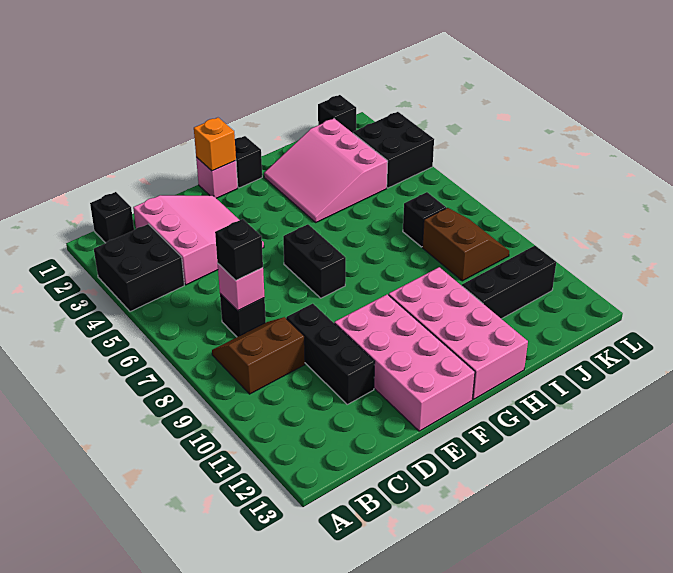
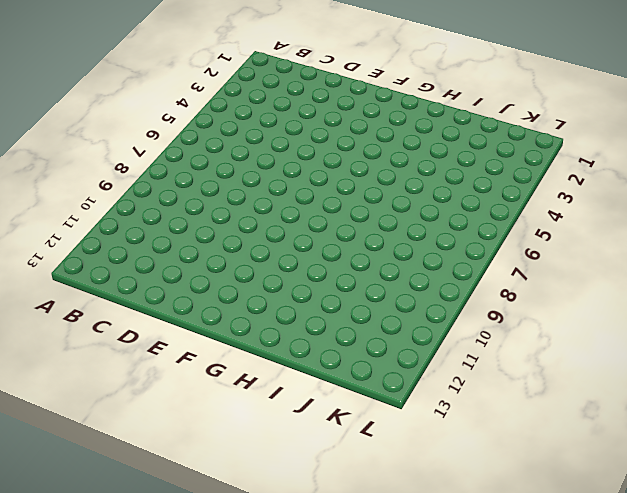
none -> black 2x2 brick [94,224,184,312]
none -> black 1x1 brick [90,192,134,243]
none -> brown 2x2 slope [212,317,305,394]

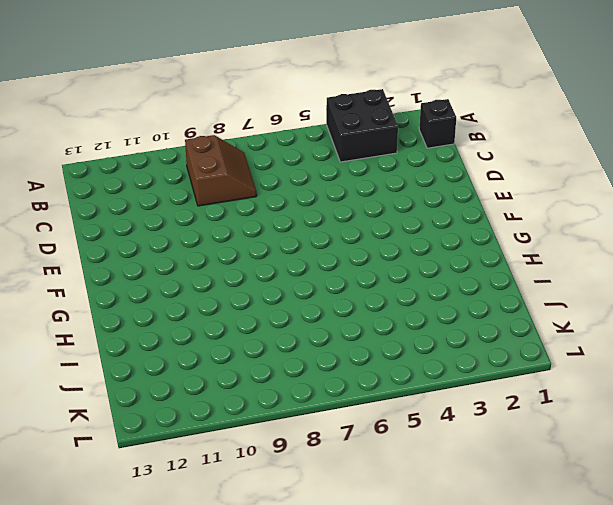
none -> pink 3x3 slope [133,195,264,285]
none -> black 1x1 brick [220,294,266,337]
none -> black 1x3 brick [286,304,375,404]

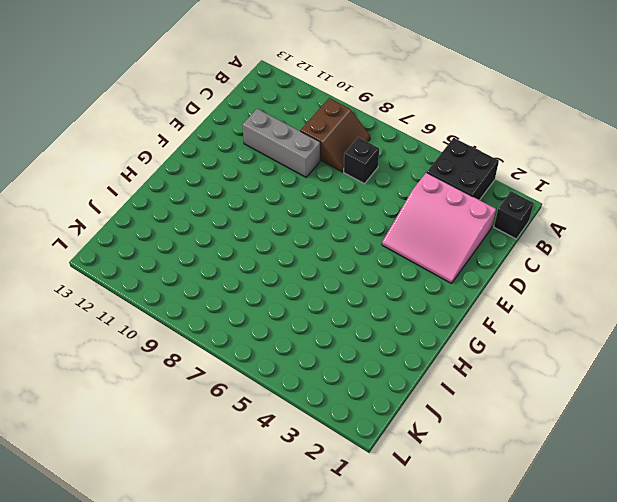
grey 1x3 brick [242,109,320,177] -> black 1x3 brick [286,304,375,404]
none -> pink 2x4 brick [334,294,475,431]
none -> pink 1x1 brick [196,157,238,198]
none -> black 1x2 brick [283,224,346,298]

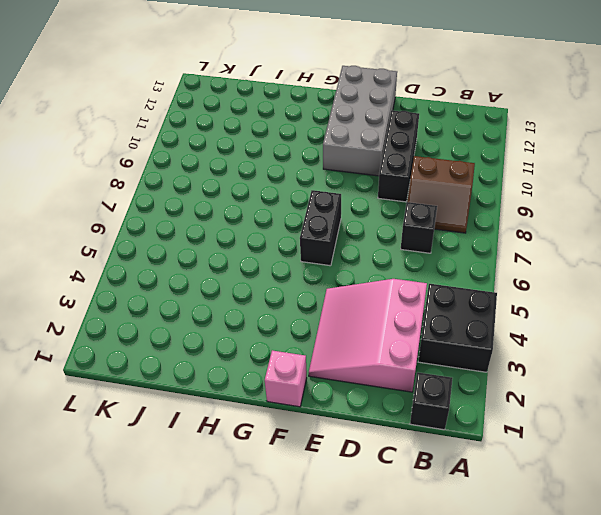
grey 2x4 brick [323,66,397,176] -> pink 2x4 brick [334,294,475,431]
none -> black 1x1 brick [235,136,262,188]
none -> pink 2x4 brick [389,267,528,399]
none -> pink 3x3 slope [264,119,388,222]

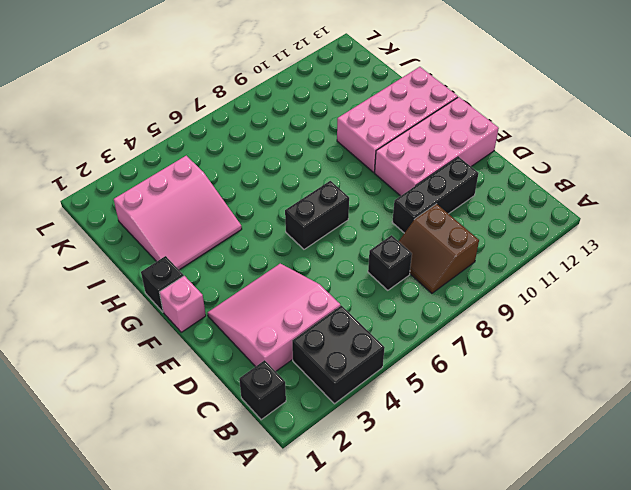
none -> black 1x3 brick [462,246,556,319]
none -> black 1x1 brick [403,192,446,247]
none -> brown 2x2 slope [422,208,509,281]

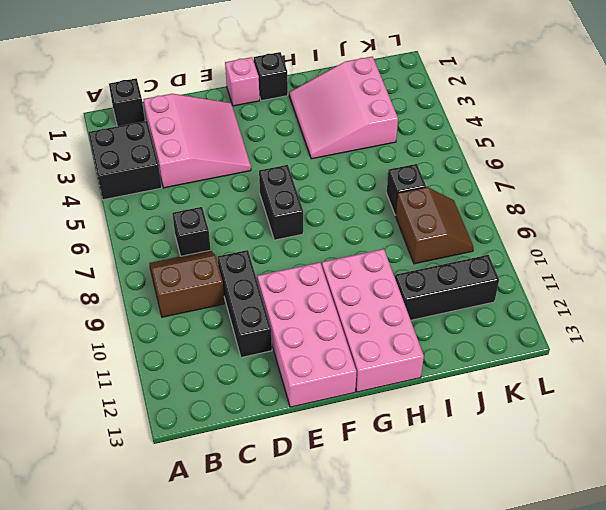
none -> black 1x1 brick [318,95,356,133]
none -> black 2x2 brick [353,112,434,188]
none -> pink 1x1 brick [218,264,265,311]

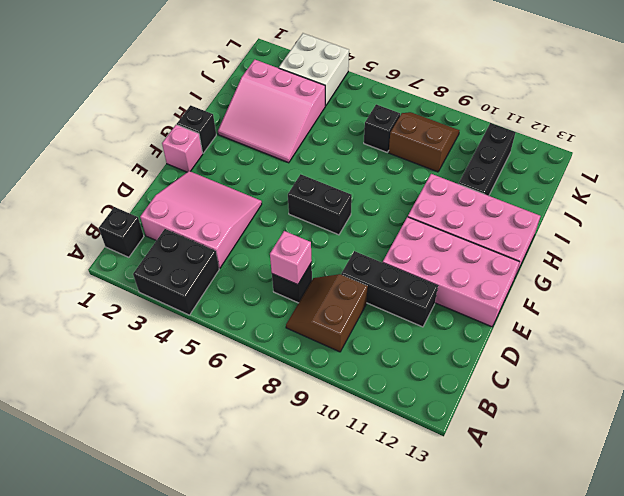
white 2x2 brick [279,33,349,106] -> black 2x2 brick [353,112,434,188]
none -> black 1x1 brick [318,95,356,133]
none -> orange 1x1 brick [194,118,236,171]
none -> black 1x1 brick [215,219,263,280]

